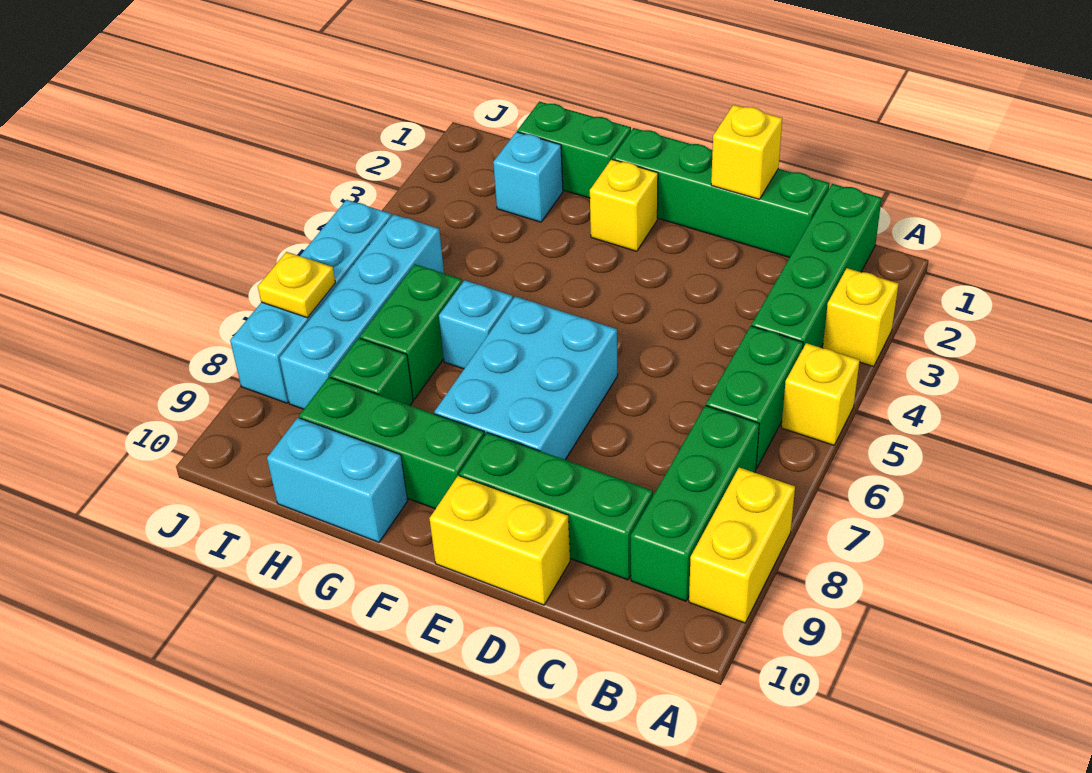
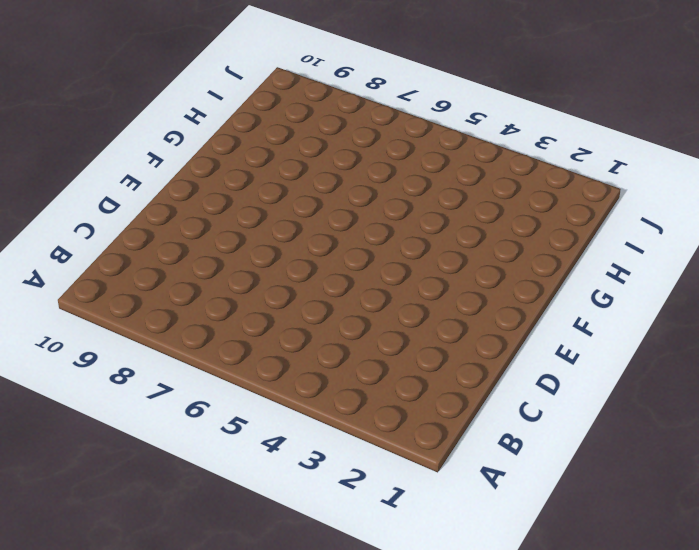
none -> yellow 1x1 brick [823,268,899,367]
none -> yellow 1x1 brick [781,343,860,445]
none -> yellow 1x2 brick [689,467,795,623]

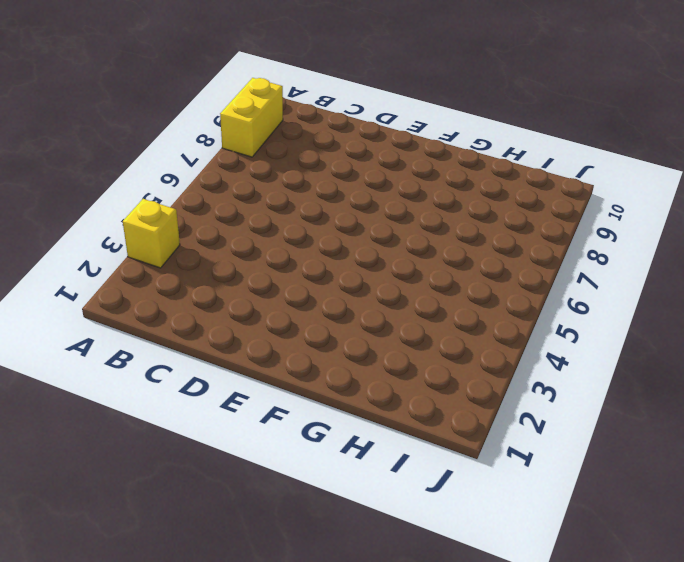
none -> yellow 1x1 brick [781,343,860,445]
none -> green 1x4 brick [752,184,882,348]
none -> green 1x2 brick [706,326,803,468]

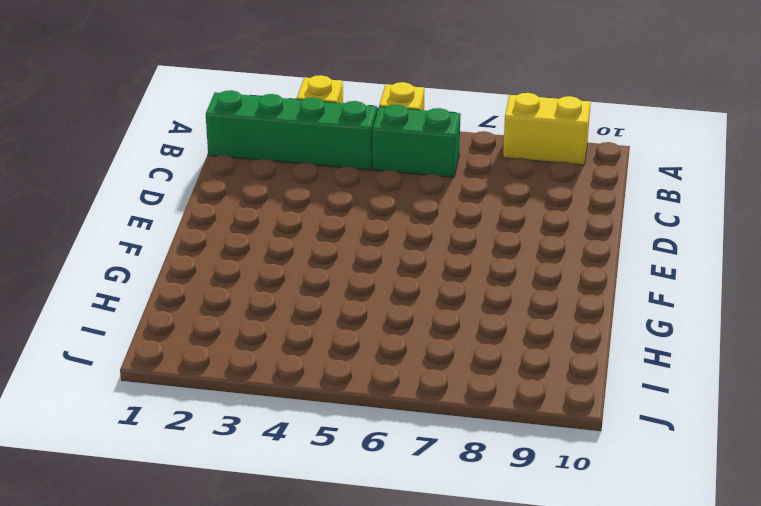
none -> green 1x3 brick [631,405,759,601]
none -> green 1x4 brick [612,128,830,258]
none -> green 1x3 brick [459,433,653,580]

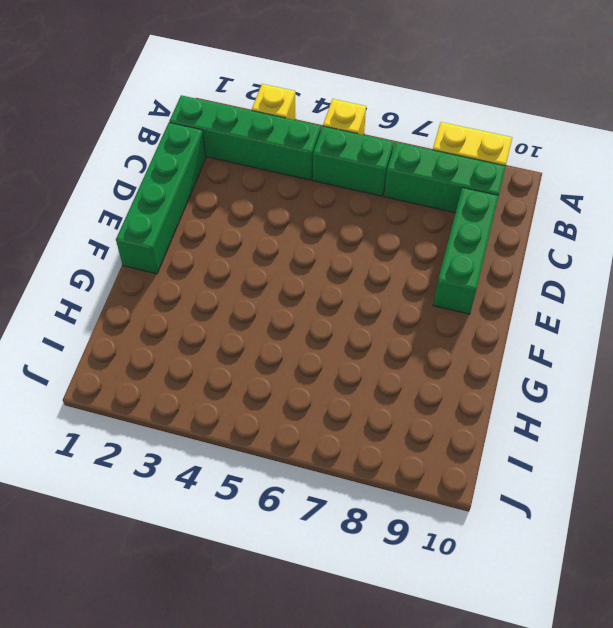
none -> yellow 1x2 brick [429,476,570,605]
none -> cyan 2x3 brick [434,296,618,460]
none -> yellow 1x1 brick [590,159,658,251]

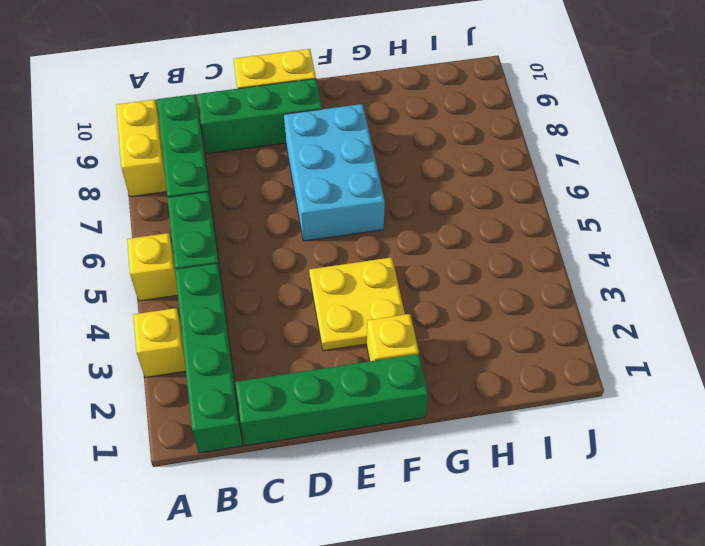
yellow 2x2 plate [309,257,405,351] -> none
none -> green 1x3 brick [299,377,485,509]
none -> green 1x2 brick [517,102,631,198]
none -> cyan 1x1 brick [439,280,513,369]

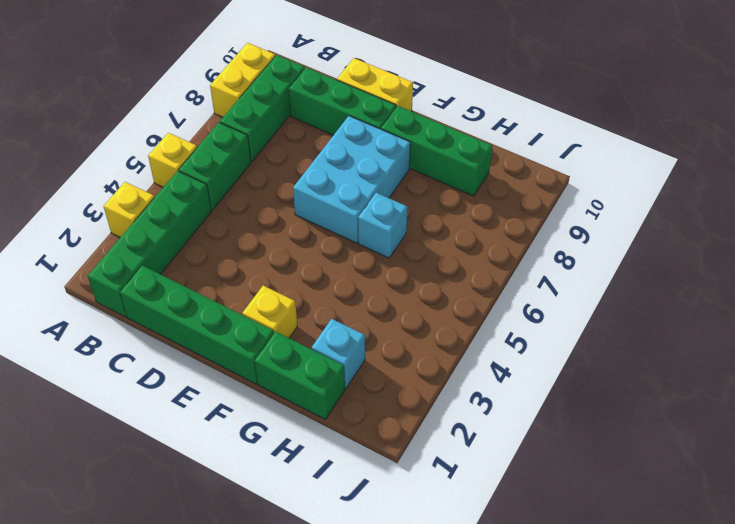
none -> cyan 1x2 brick [267,418,407,542]
none -> green 1x2 brick [360,264,462,399]
none -> green 1x1 brick [330,338,413,405]

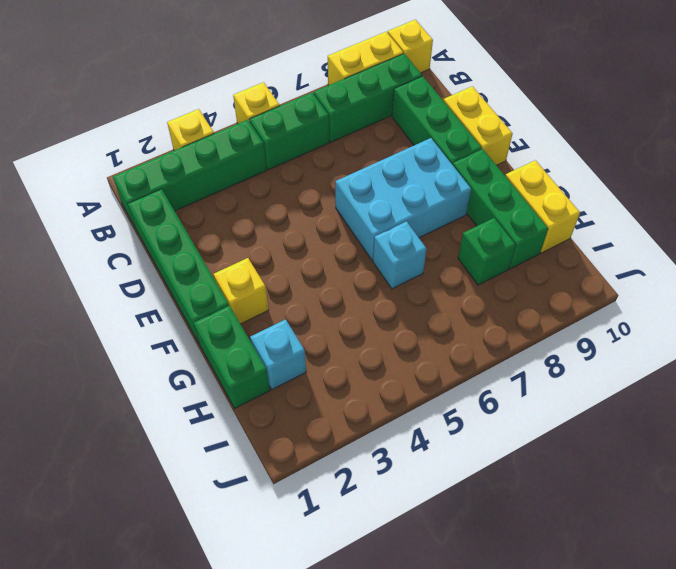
yellow 1x1 brick [388,20,433,73] -> yellow 1x1 brick moved to [711,105,782,199]
yellow 1x2 brick [505,160,580,253] -> cyan 1x2 brick [267,418,407,542]
none -> green 1x2 brick [360,264,462,399]
none -> cyan 1x4 brick [280,214,444,409]
none -> cyan 1x4 brick [230,200,392,403]

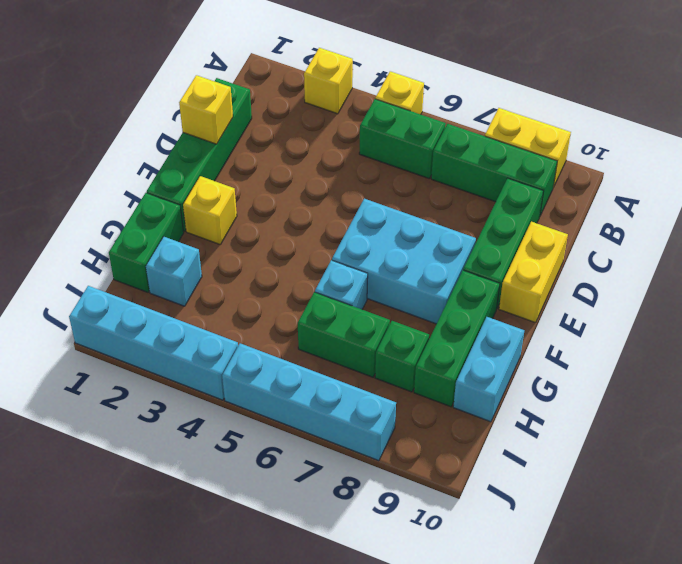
cyan 1x4 brick [69,286,238,400] -> cyan 1x4 brick moved to [280,214,444,409]
none -> green 1x4 brick [752,184,882,348]
none -> yellow 1x1 plate [258,252,335,318]

